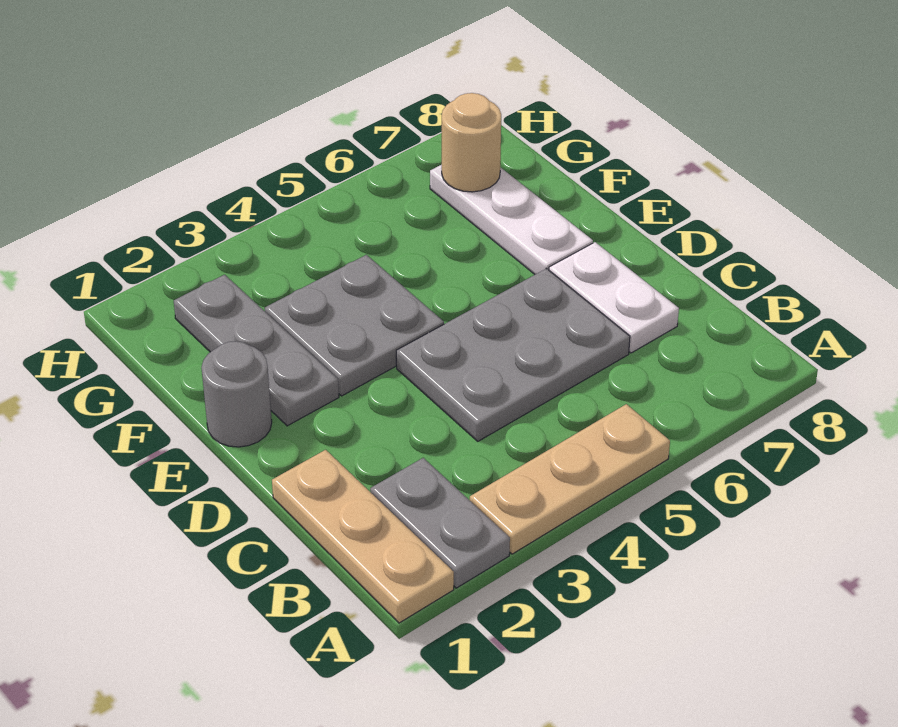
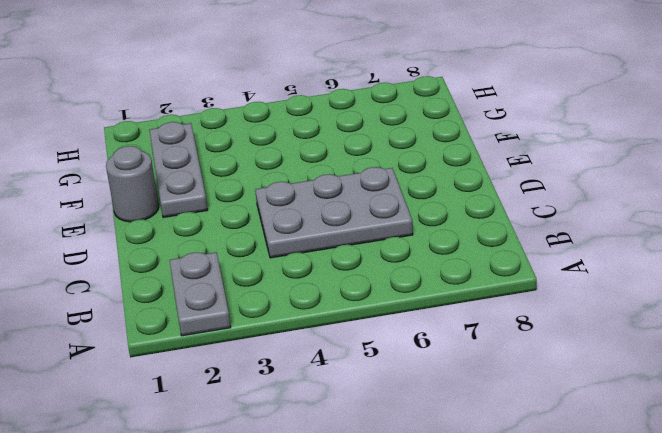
none -> tan 1x3 plate [272,450,454,623]
none -> tan 1x3 plate [470,404,670,554]

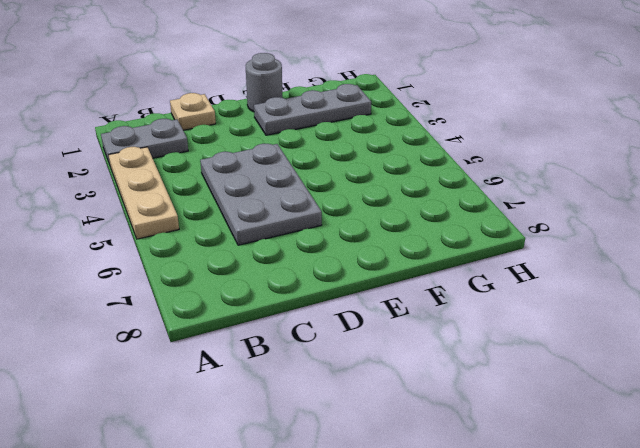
tan 1x1 plate [170,93,216,130] -> tan 1x3 plate [272,450,454,623]
none -> white 1x2 plate [549,242,679,353]
none -> grey 2x2 plate [265,255,444,396]

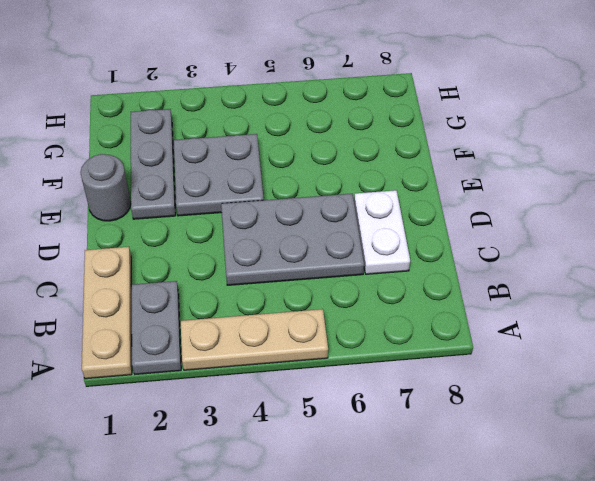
none -> white 1x3 plate [430,165,593,274]
none -> tan 1x1 round brick [442,93,501,192]

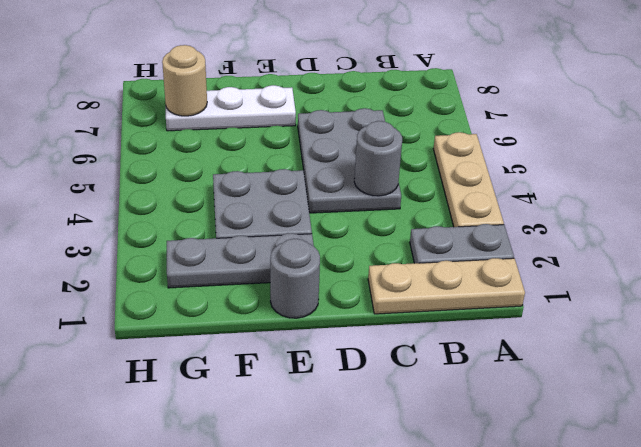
grey 1x1 round brick [354,121,402,196] -> none
none -> white 1x2 plate [549,242,679,353]

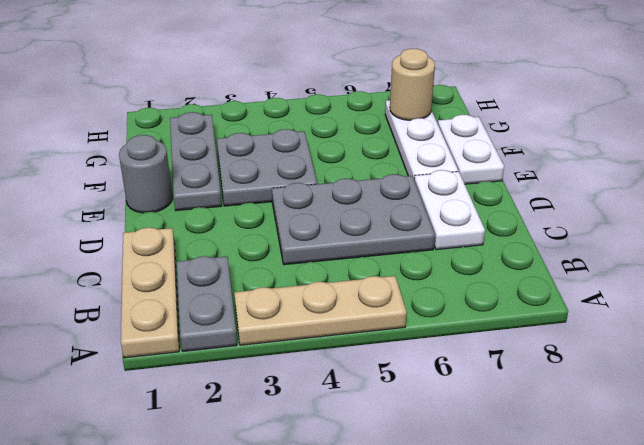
white 1x2 plate [438,115,504,184] -> none

